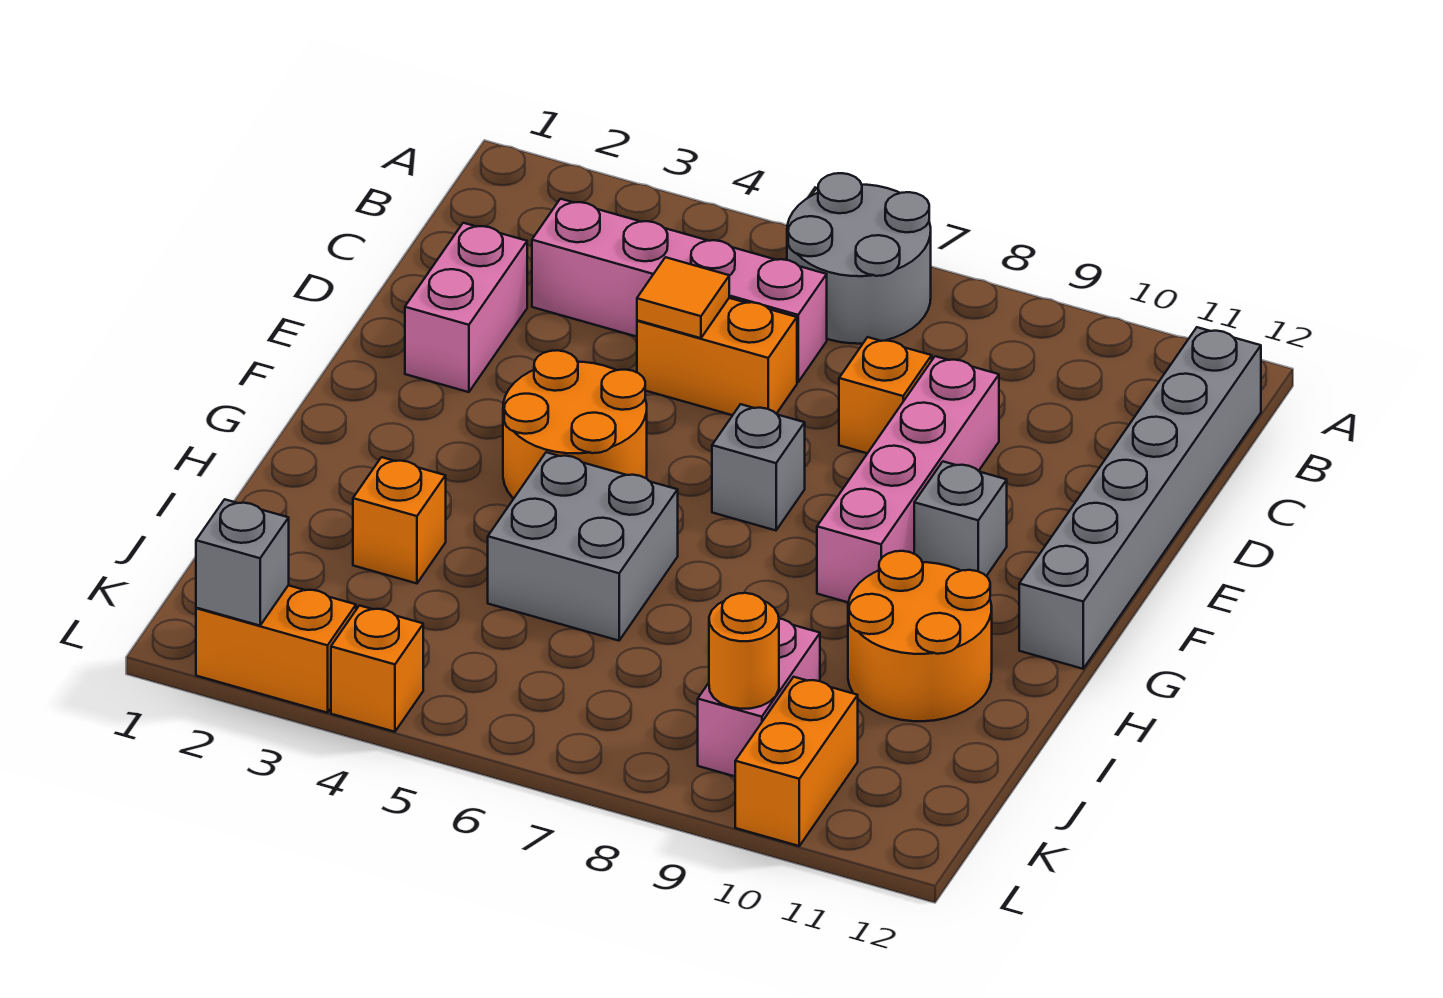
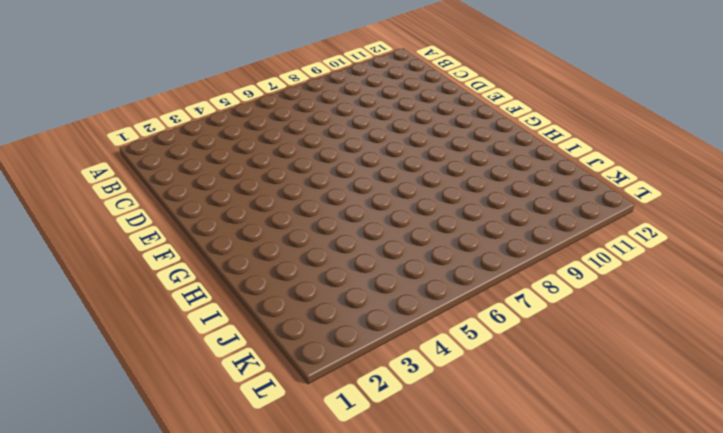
none -> grey 2x2 round brick [787,173,931,344]
none -> grey 1x6 brick [1019,327,1261,669]
none -> pink 1x4 brick [532,199,827,382]

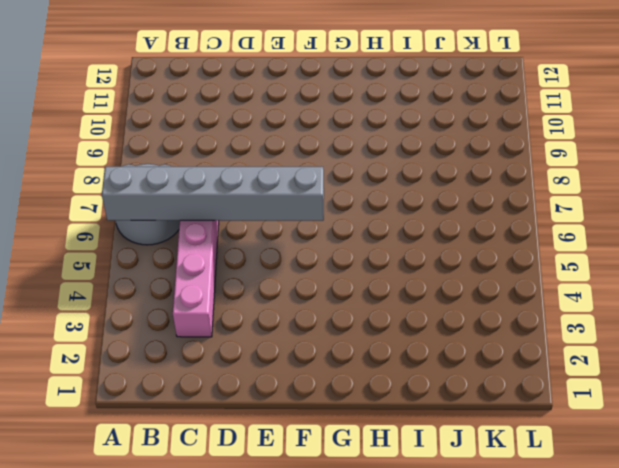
grey 1x6 brick [102,167,324,221] -> grey 1x6 brick moved to [1019,327,1261,669]
none -> pink 1x2 brick [405,223,527,392]
none -> orange 1x2 brick [637,298,797,415]
none -> orange 1x1 brick [839,337,932,453]

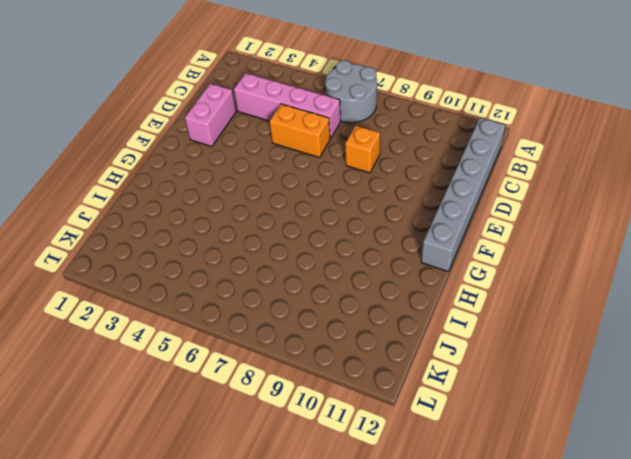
none -> pink 1x4 brick [817,356,999,602]
none -> orange 2x2 round brick [503,350,647,499]
none -> grey 1x1 brick [712,404,805,530]

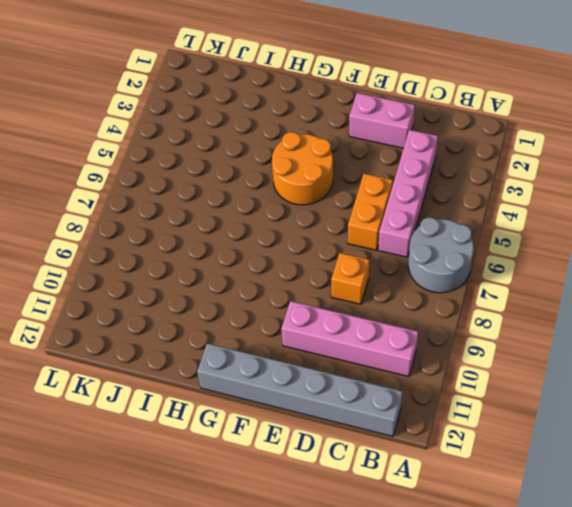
pink 1x4 brick [281,301,418,376] -> pink 1x4 brick moved to [817,356,999,602]
none -> grey 1x1 brick [712,404,805,530]
none -> grey 1x1 brick [914,462,1007,576]
none -> grey 2x2 brick [488,452,678,641]

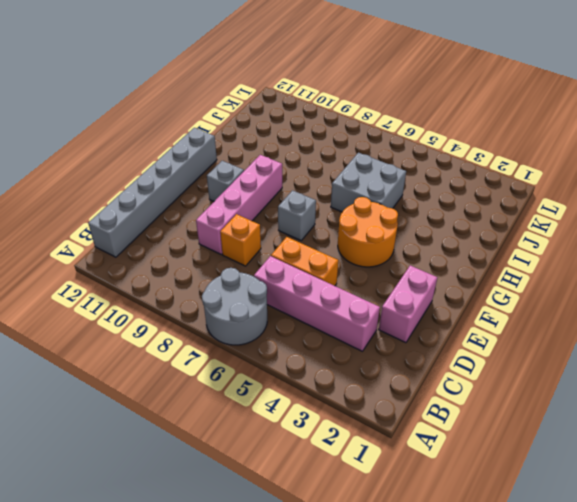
none -> orange 2x2 round brick [848,551,992,721]
none -> orange 1x1 brick [353,457,446,583]
none -> pink 1x2 brick [698,619,820,776]

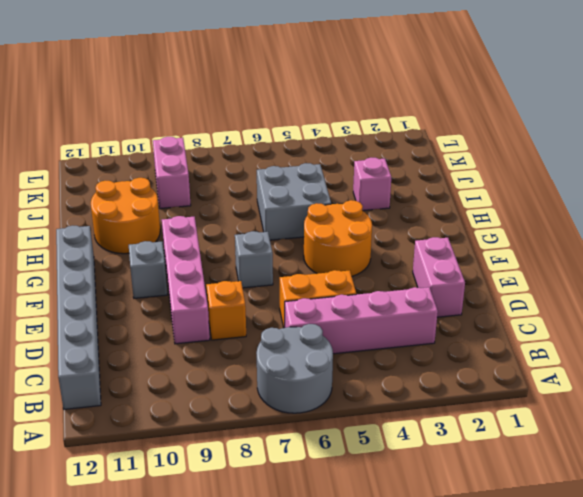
pink 1x1 brick [353,158,391,211] -> orange 1x1 brick [353,457,446,583]
none -> orange 1x2 brick [735,677,858,846]
none -> orange 1x2 brick [196,585,356,713]
none -> orange 1x1 brick [331,606,423,732]

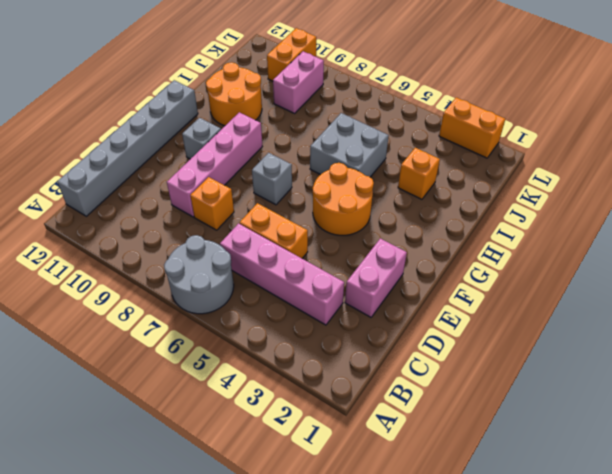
none -> orange 1x1 brick [331,606,423,732]
none -> orange 1x1 tile [637,257,729,338]
none -> orange 1x1 round brick [709,593,779,709]

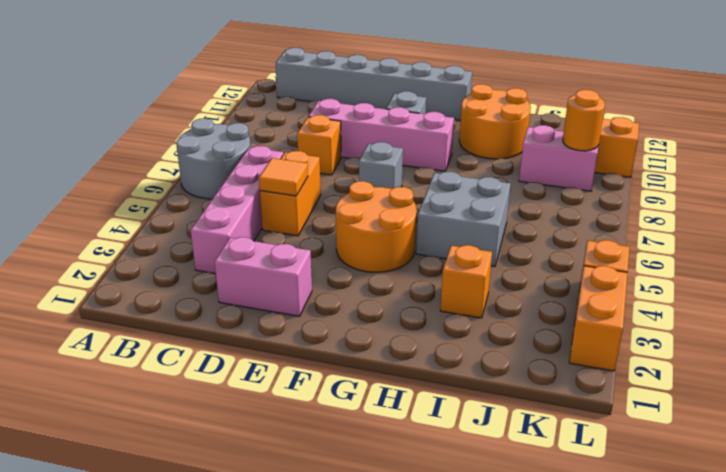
none -> grey 1x1 brick [196,499,289,626]

